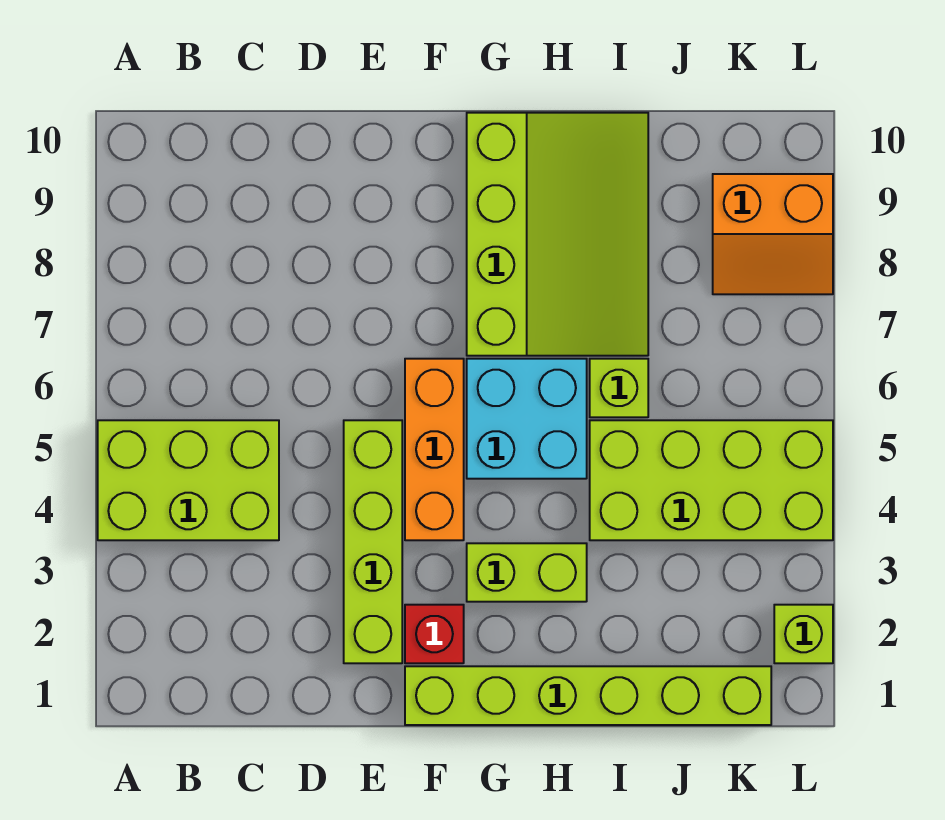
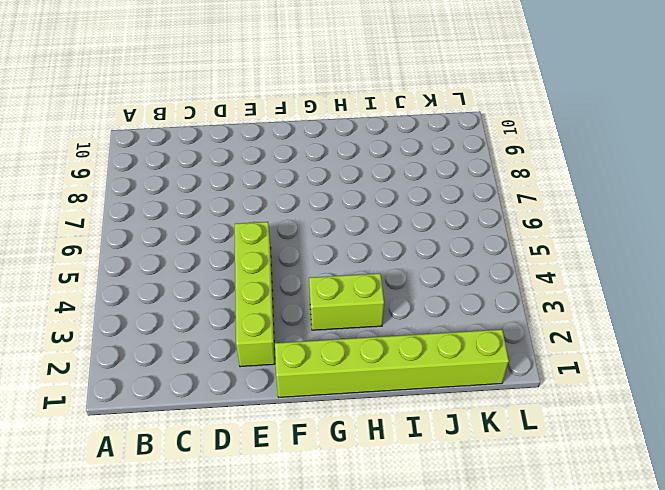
none -> lime 2x3 brick [98,420,279,540]
none -> red 1x1 brick [405,605,464,663]
none -> orange 1x3 brick [405,359,464,540]

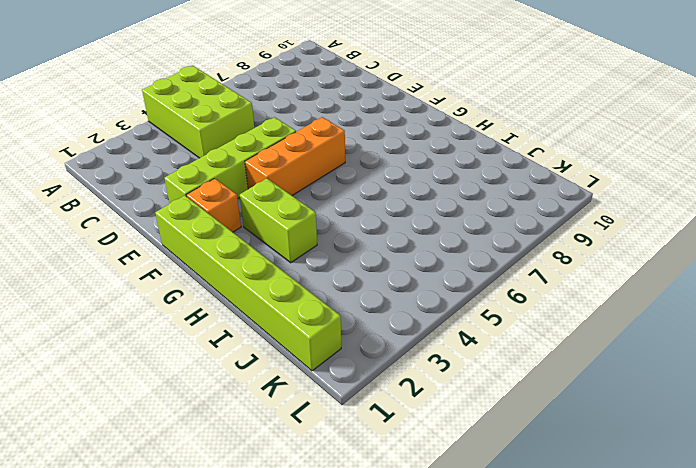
orange 1x1 brick [187,178,241,232] -> red 1x1 brick [405,605,464,663]
none -> cyan 2x2 brick [467,359,587,479]
none -> lime 3x4 slope [467,113,648,356]
none -> lime 2x4 brick [590,420,833,540]

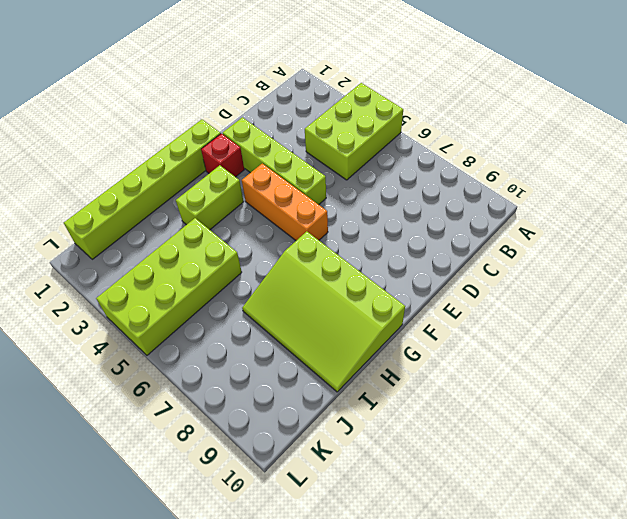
none -> cyan 2x2 brick [467,359,587,479]
none -> lime 1x1 brick [590,359,648,417]
none -> orange 2x2 slope [713,174,833,294]

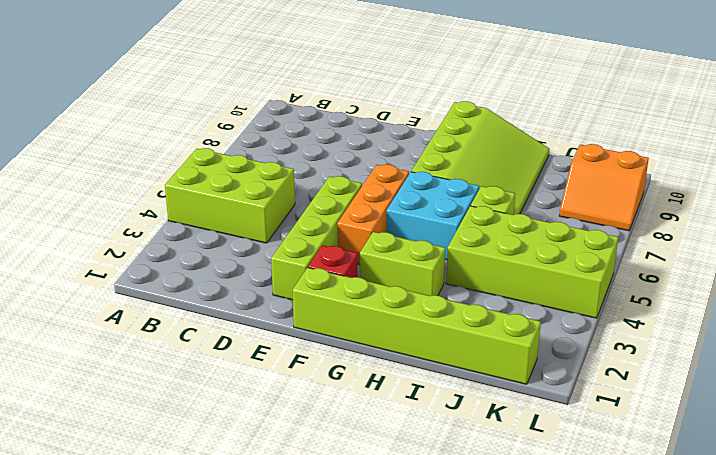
none -> lime 1x1 brick [774,605,833,663]

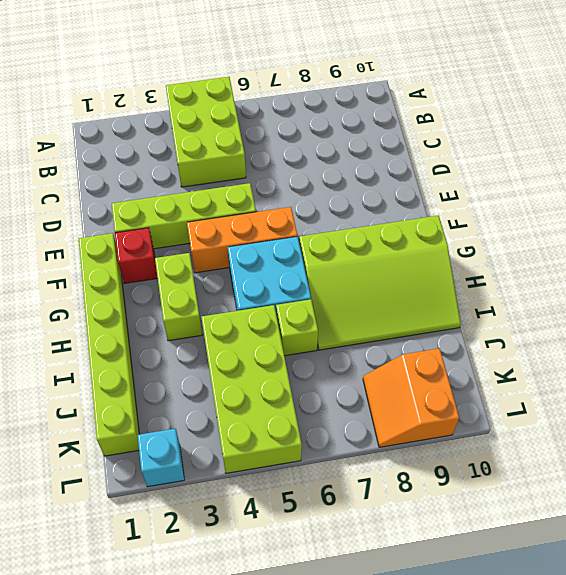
cyan 1x1 brick [137,429,184,487] -> lime 1x1 brick [774,605,833,663]

